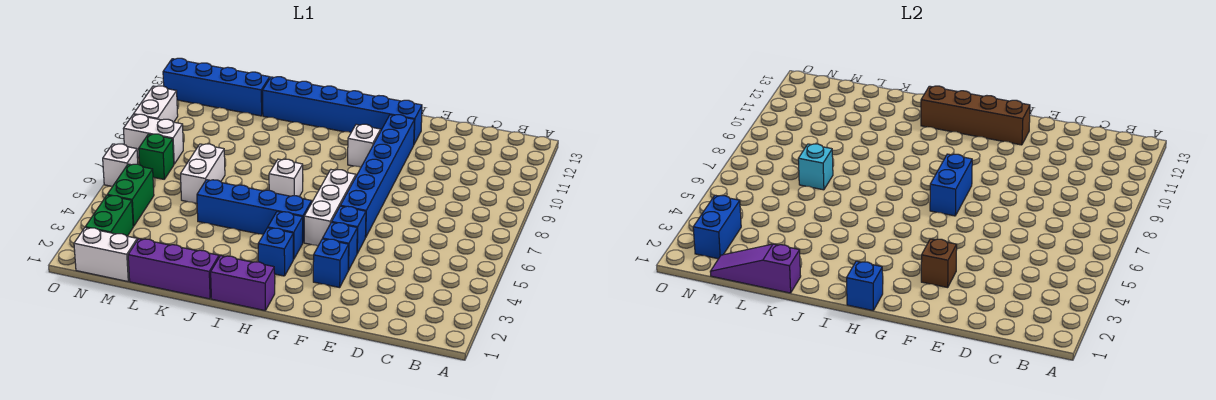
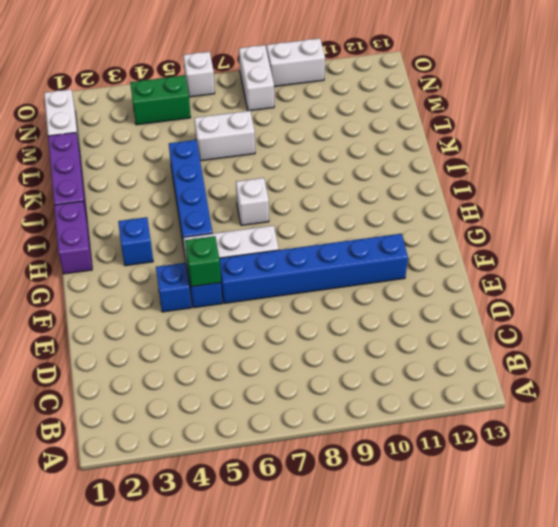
green 1x1 brick [185,236,221,287] -> green 1x1 brick moved to [139,134,174,179]
none -> blue 1x1 brick [313,239,349,288]
none -> blue 1x6 brick [263,77,422,144]
none -> white 1x1 brick [348,124,381,167]

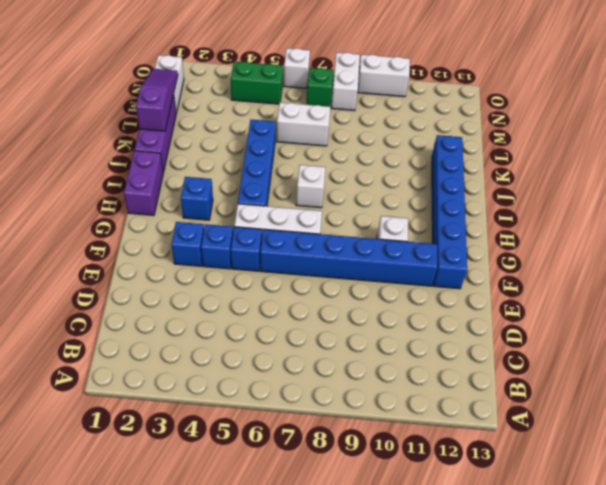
none -> blue 1x1 brick [268,212,303,259]
none -> blue 1x4 brick [163,58,270,116]
none -> green 1x2 brick [85,195,133,236]

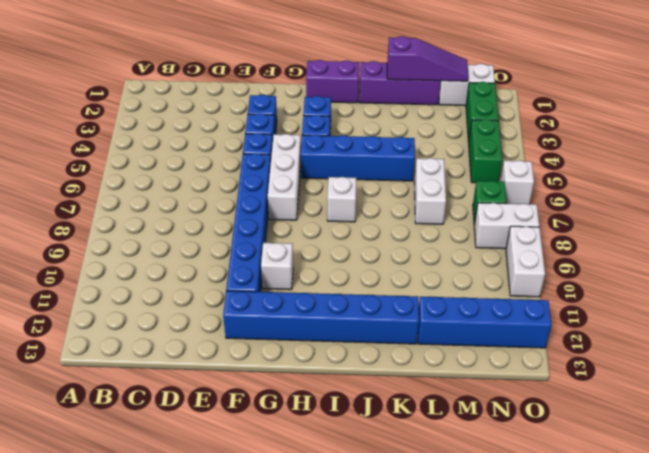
none -> brown 1x1 brick [921,239,957,288]
none -> brown 1x4 brick [921,86,1030,145]
none -> blue 1x2 brick [930,154,972,216]

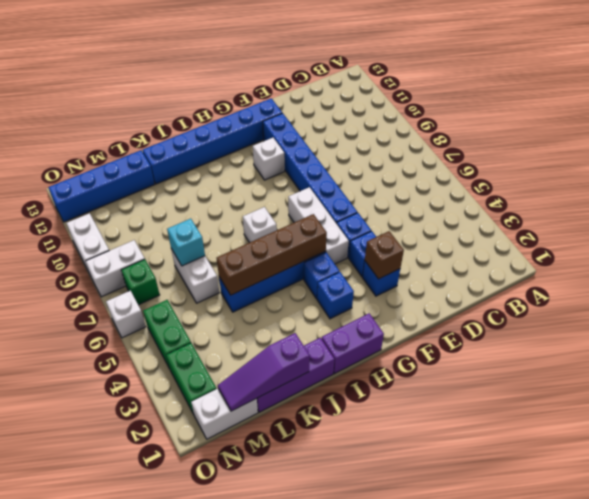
brown 1x4 brick [217,214,327,295] -> brown 1x4 brick moved to [921,86,1030,145]
none -> blue 1x2 brick [930,154,972,216]
none -> blue 1x1 brick [847,261,883,311]
none -> blue 1x2 brick [693,195,741,259]

